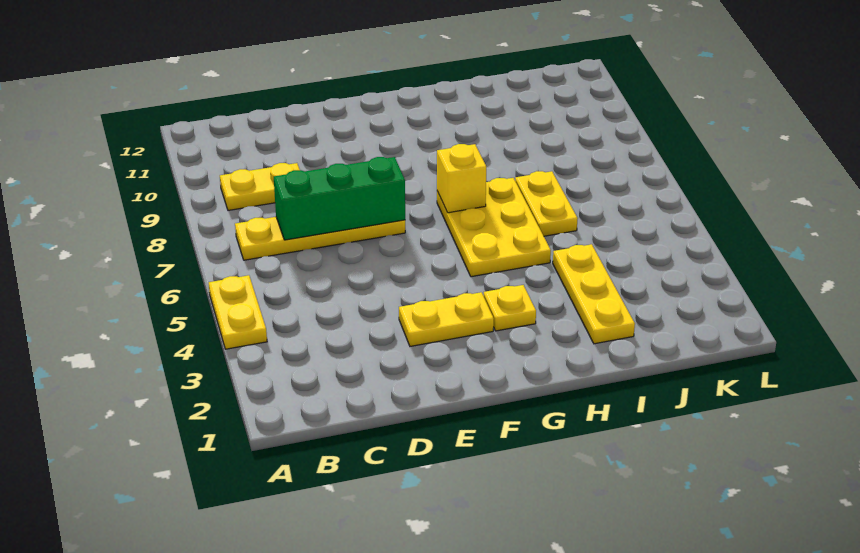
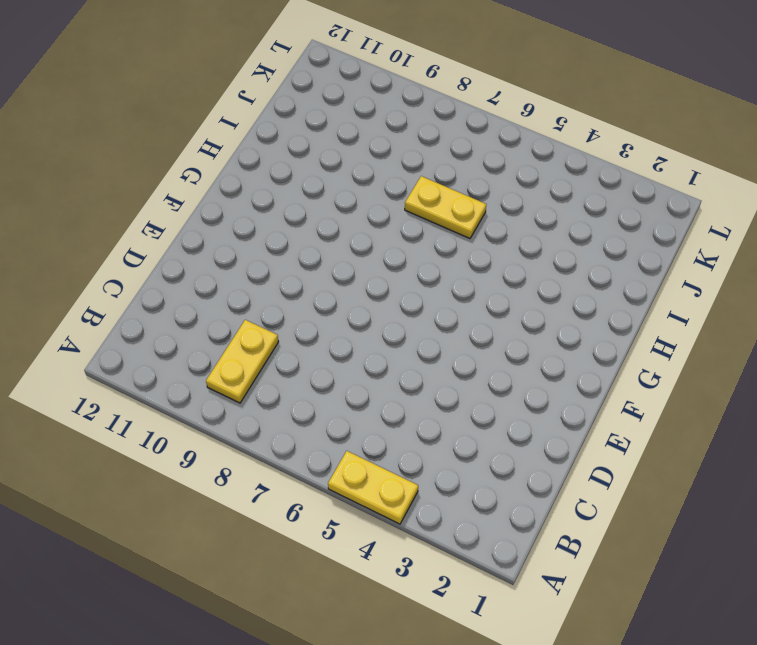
none -> yellow 1x4 plate [235,217,405,260]
none -> yellow 1x2 plate [399,292,494,346]

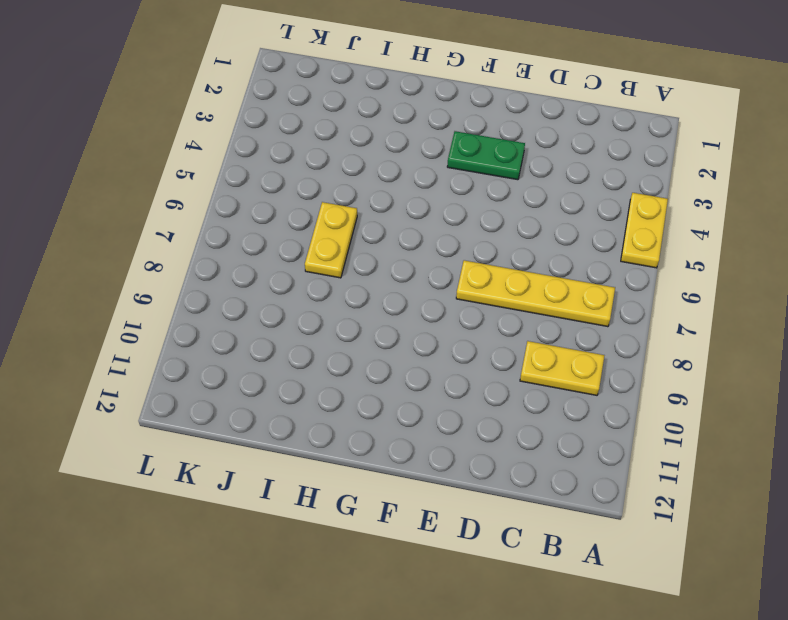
green 1x2 plate [447,131,525,180] -> yellow 1x2 plate [399,292,494,346]
none -> yellow 1x1 plate [484,285,536,331]
none -> yellow 2x3 plate [437,178,551,277]

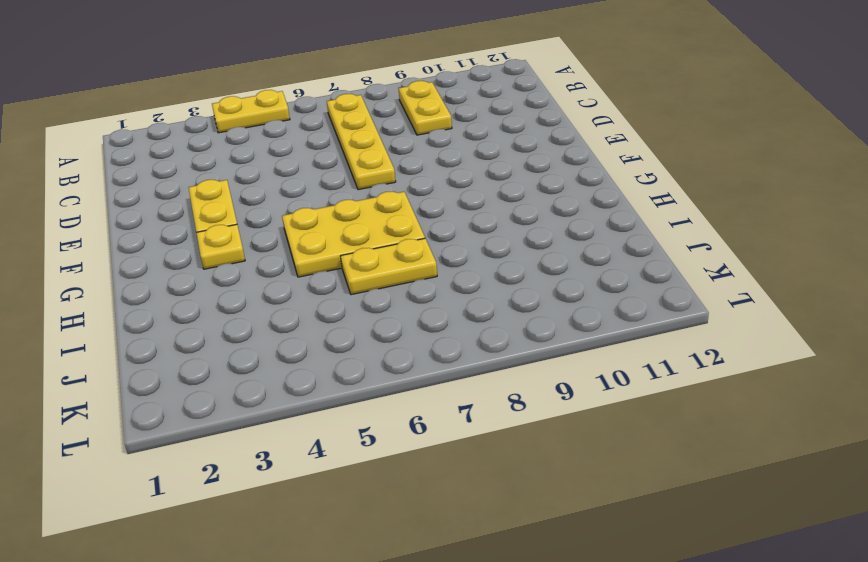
none -> yellow 1x3 plate [553,244,635,344]
none -> green 1x3 brick [274,157,405,240]

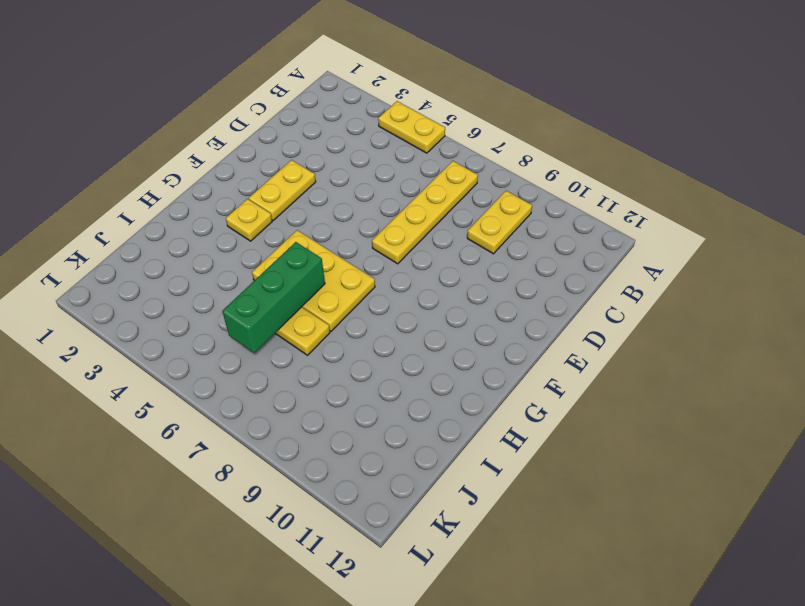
green 1x3 brick [222,242,325,353] -> green 1x3 brick moved to [274,157,405,240]
none -> yellow 1x3 plate [553,244,635,344]
none -> yellow 1x1 brick [437,144,486,213]

